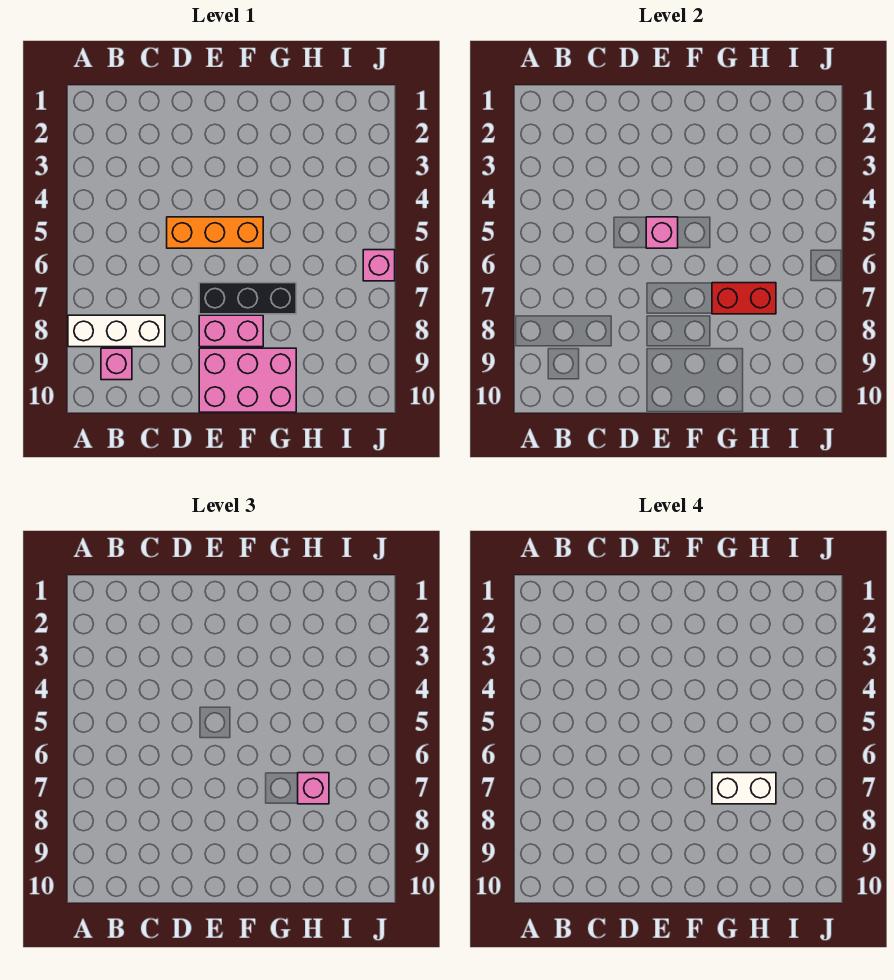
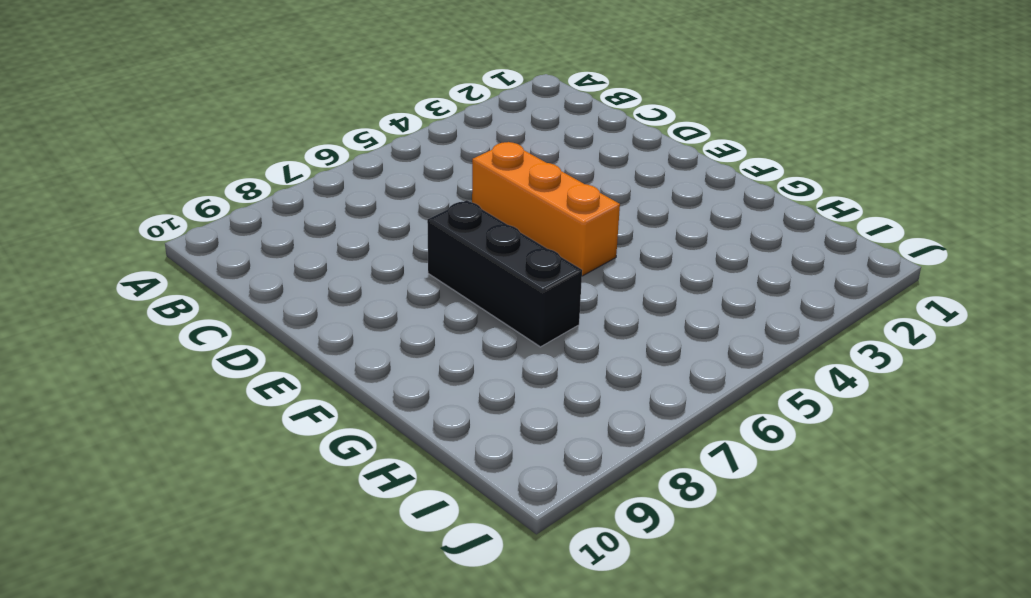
none -> white 1x3 brick [68,315,165,347]
none -> pink 1x1 brick [101,348,132,380]

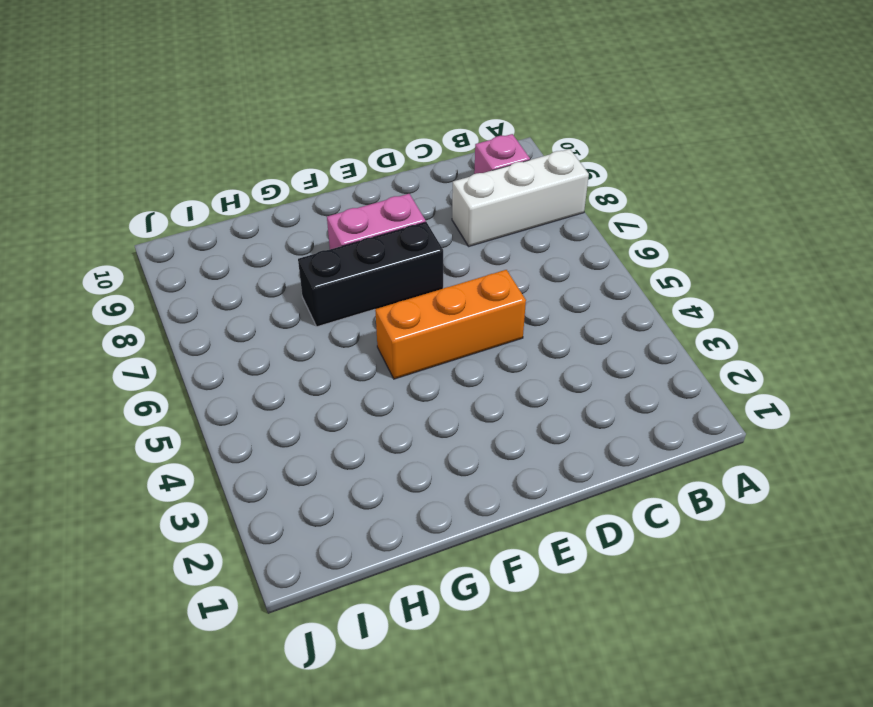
none -> pink 2x3 brick [199,348,296,412]
none -> pink 1x1 brick [363,250,395,281]

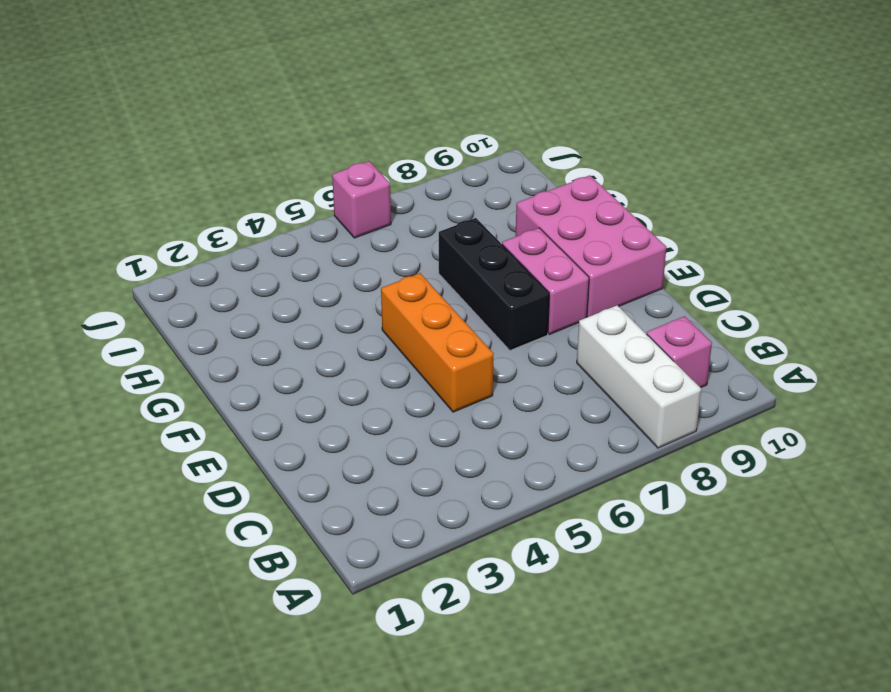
none -> pink 1x1 brick [646,217,678,248]
none -> red 1x2 brick [712,283,776,314]

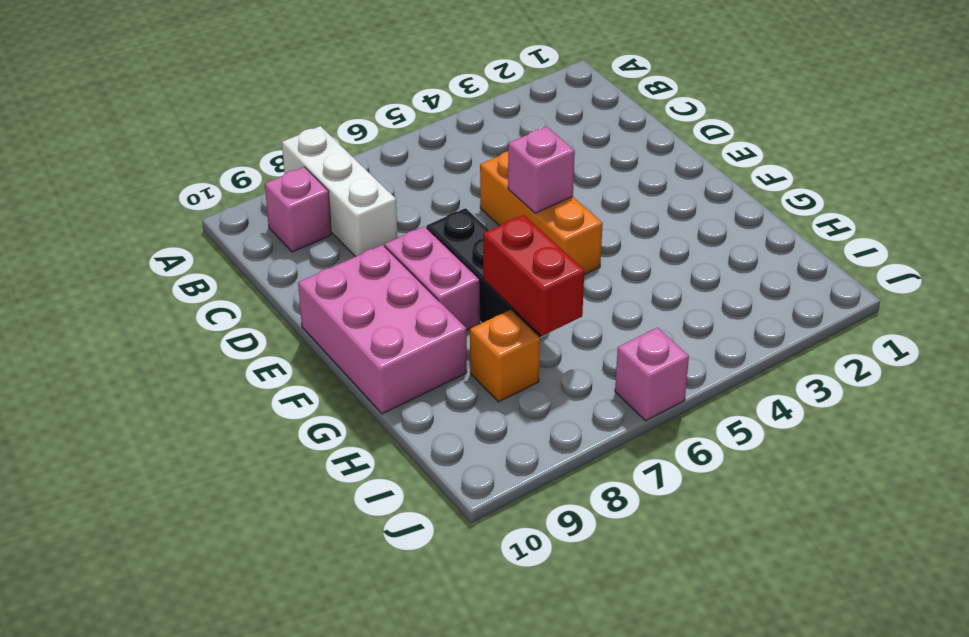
orange 1x1 brick [470,310,540,402] -> none
none -> pink 1x1 brick [298,773,329,804]
none -> white 1x2 brick [712,773,776,804]

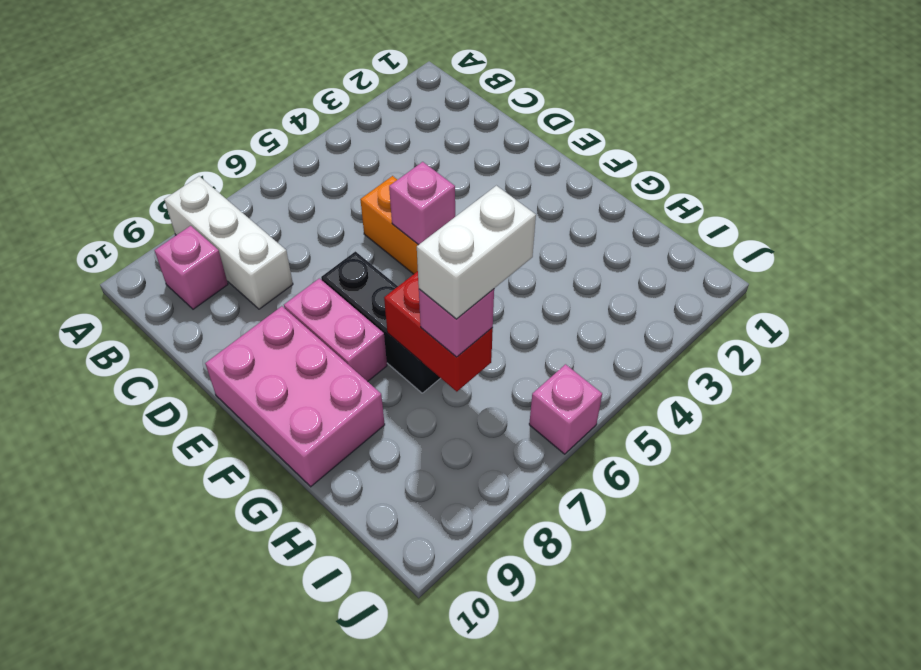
white 1x2 brick [417,186,536,319] -> white 1x2 brick turned to [712,773,776,804]

